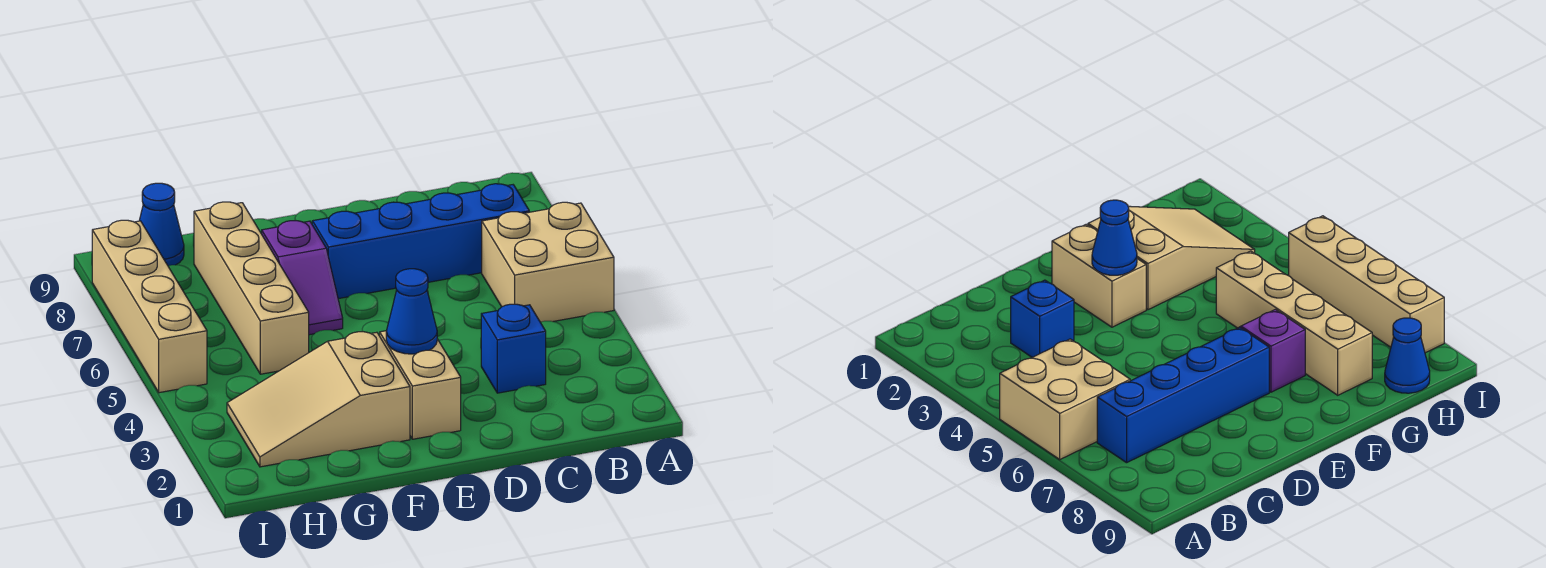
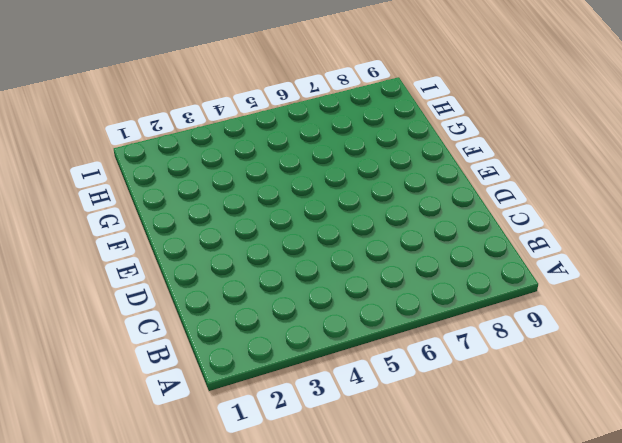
none -> tan 2x2 brick [482,202,614,322]
none -> blue 1x4 brick [312,184,529,299]

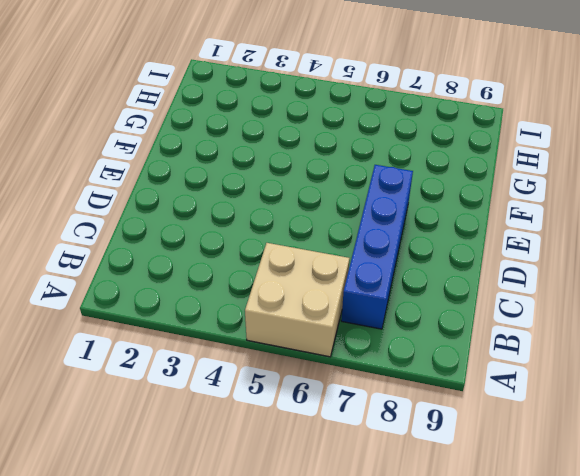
none -> blue 1x1 brick [481,304,546,393]
none -> tan 1x2 brick [380,331,461,439]

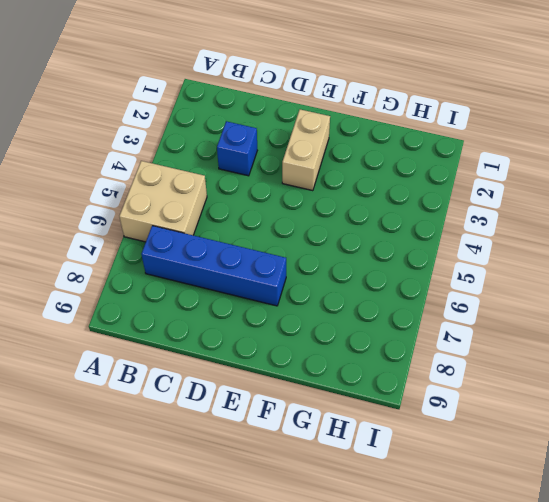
none -> tan 2x3 slope [227,331,410,467]
none -> purple 1x2 slope [262,221,343,335]

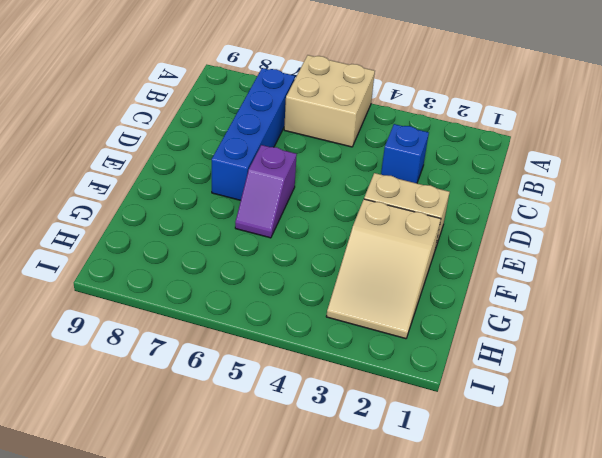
purple 1x2 slope [235,145,297,238] -> purple 1x2 slope turned to [262,221,343,335]
none -> tan 1x4 brick [194,202,309,374]
none -> blue 1x1 cone [139,183,184,266]

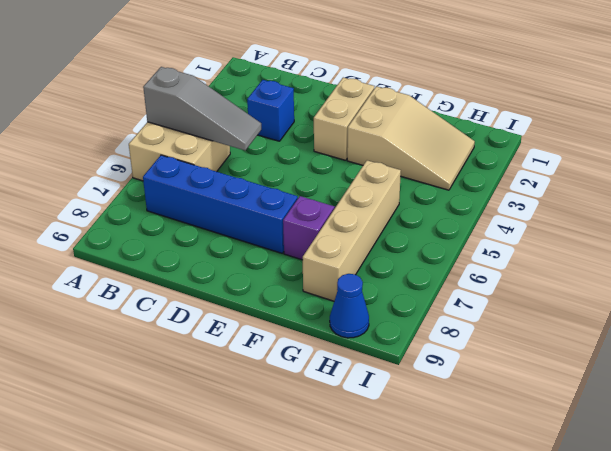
grey 1x3 slope [143,67,261,150] -> none
none -> tan 1x4 brick [92,220,207,393]
none -> blue 1x1 cone [386,269,437,354]

